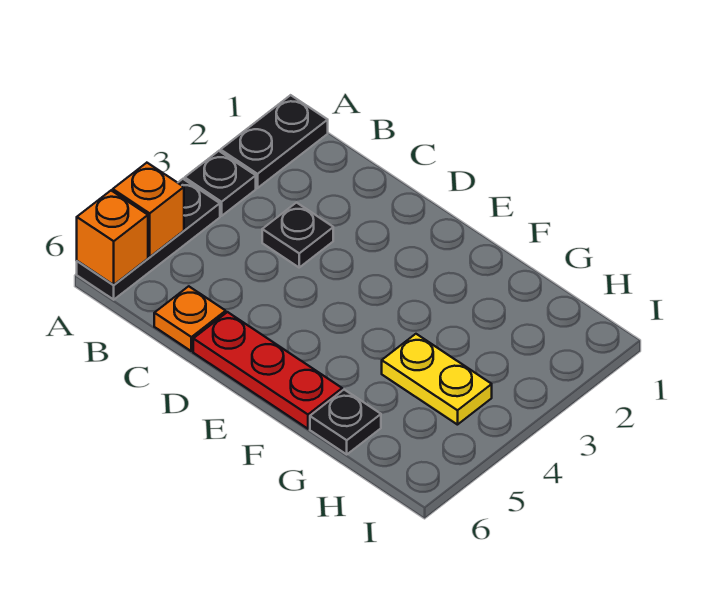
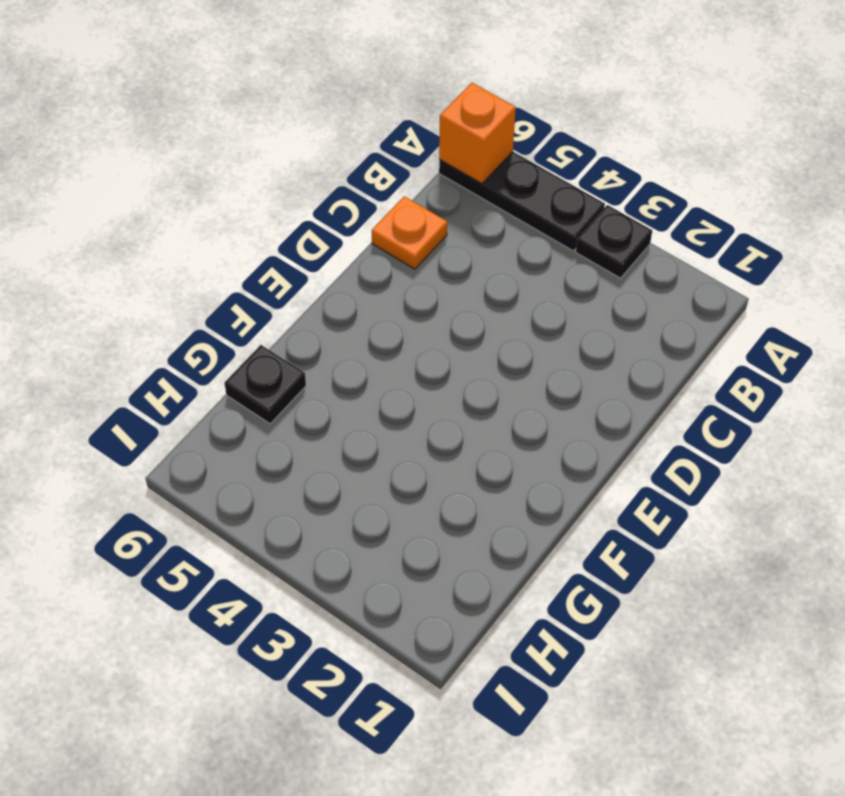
none -> black 1x2 plate [221,95,328,188]
none -> black 1x1 plate [262,203,333,267]

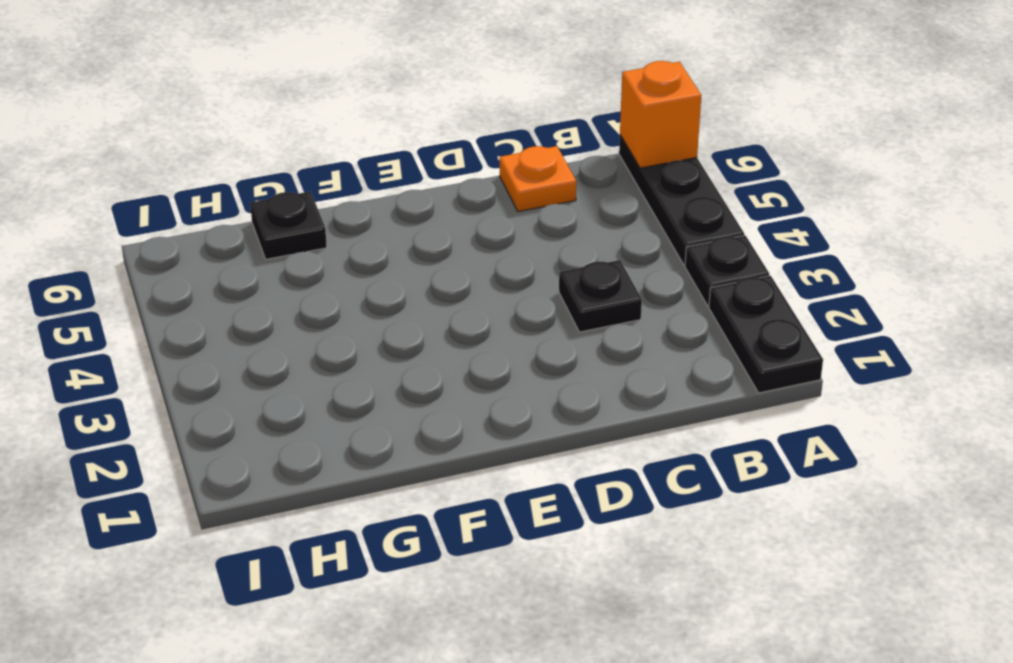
none -> red 1x3 plate [193,312,342,429]
none -> yellow 1x2 plate [382,334,492,425]

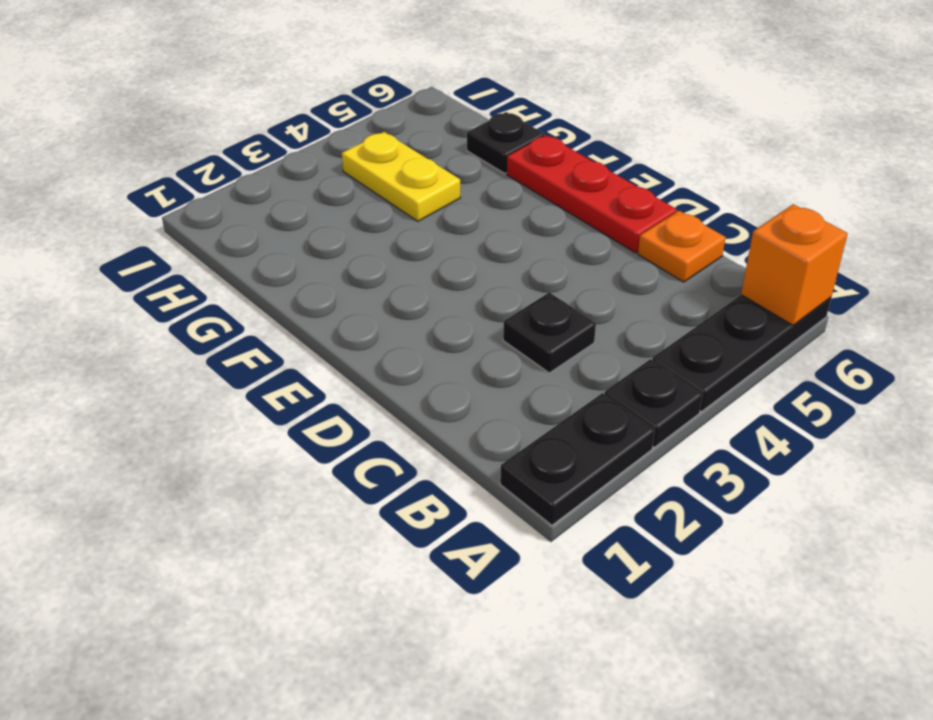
none -> orange 1x1 brick [113,163,184,257]

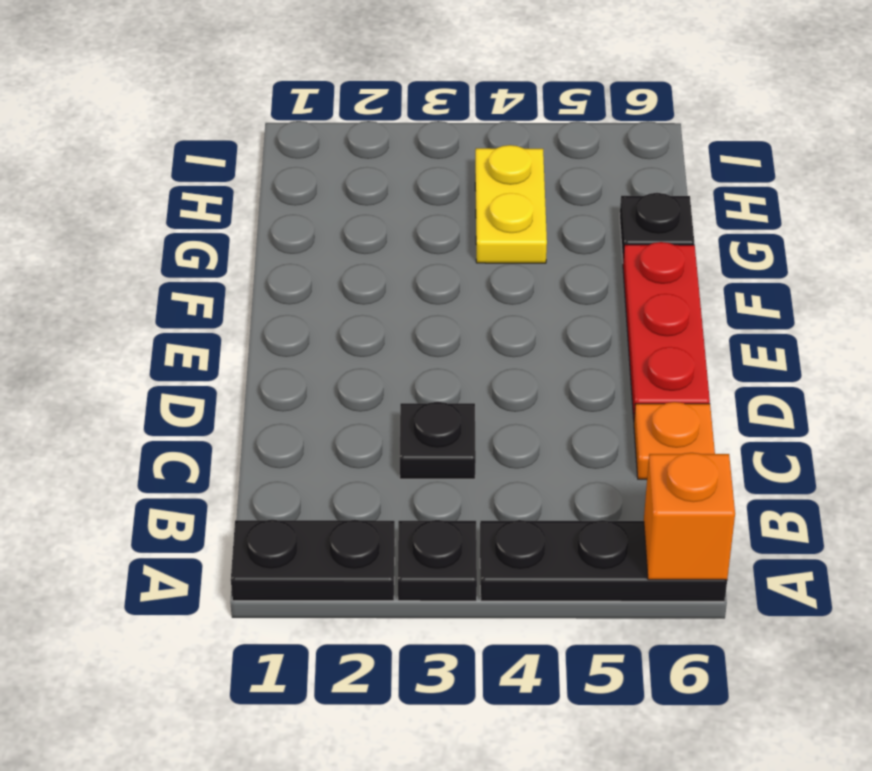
none -> orange 1x1 brick [113,163,184,257]

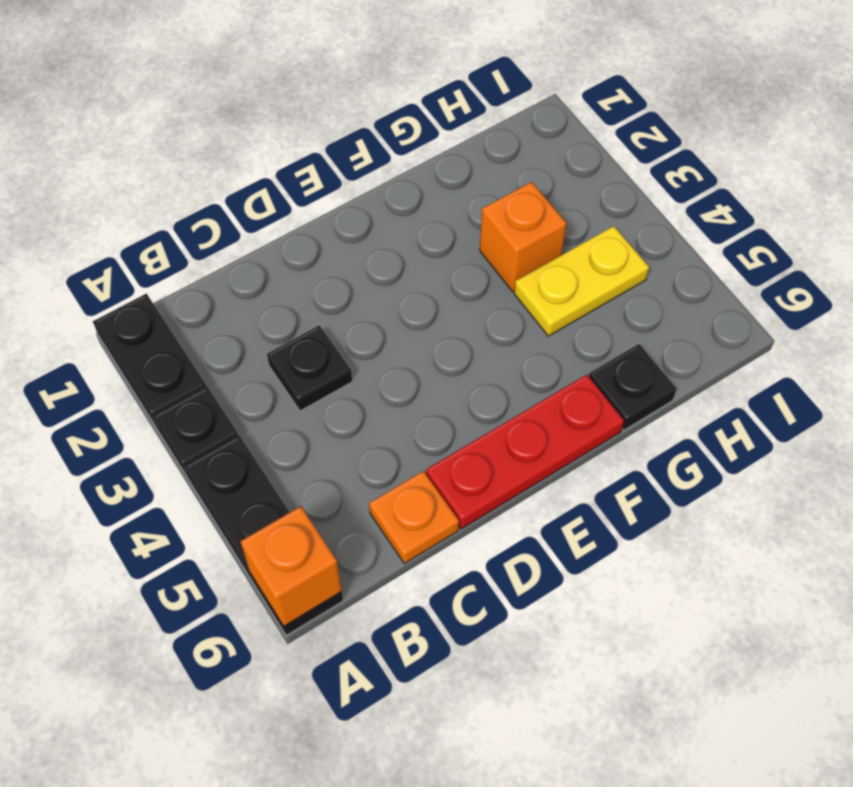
orange 1x1 brick [480,182,567,291] -> orange 1x1 brick moved to [113,163,184,257]

